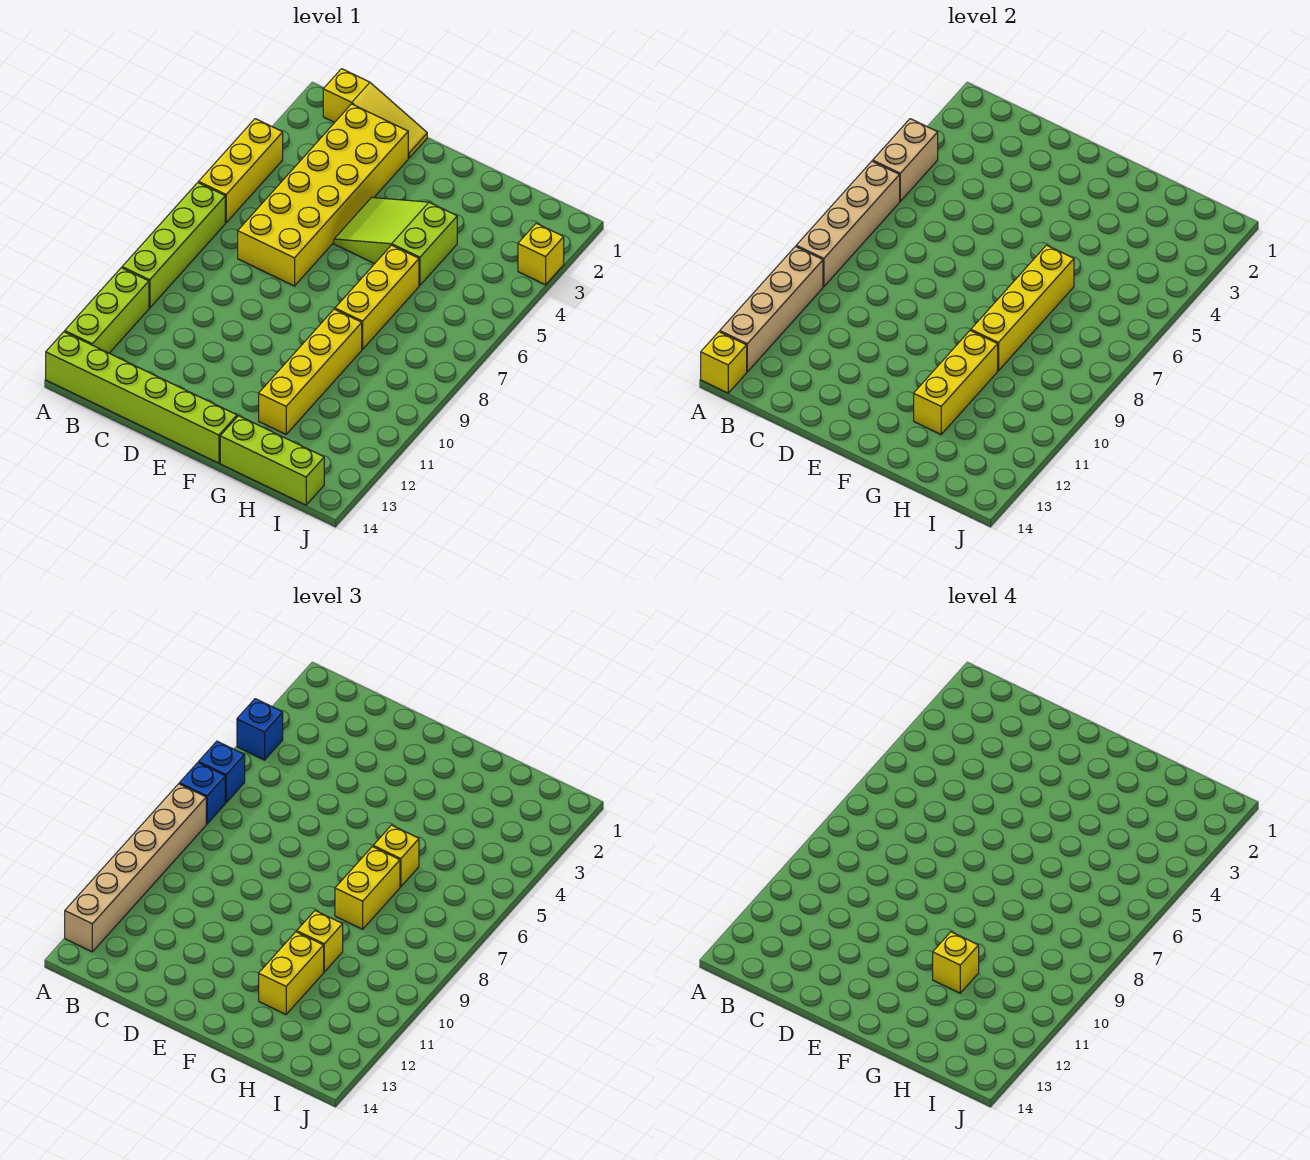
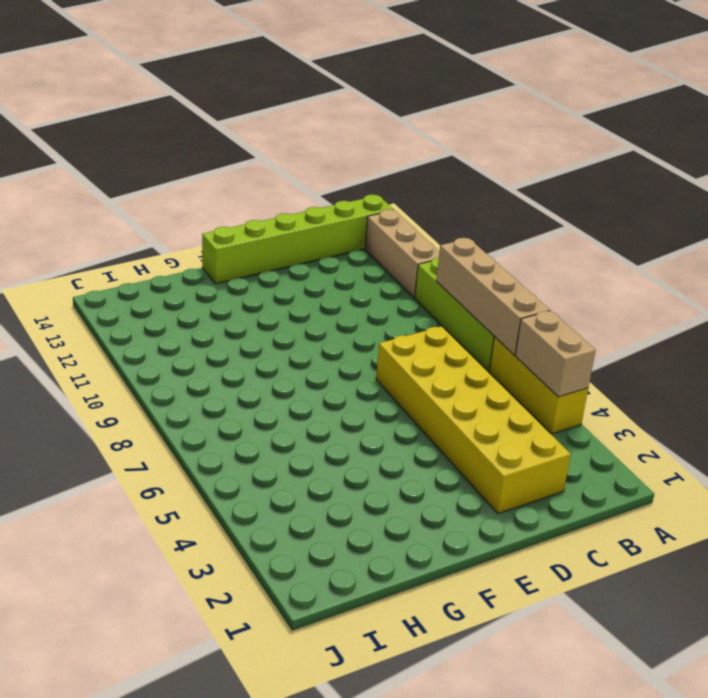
tan 1x3 brick [365,209,440,298] -> lime 1x3 brick [65,268,149,353]
none -> yellow 1x3 slope [323,69,427,158]
none -> lime 2x3 slope [334,197,457,285]
none -> yellow 1x3 brick [335,245,419,349]

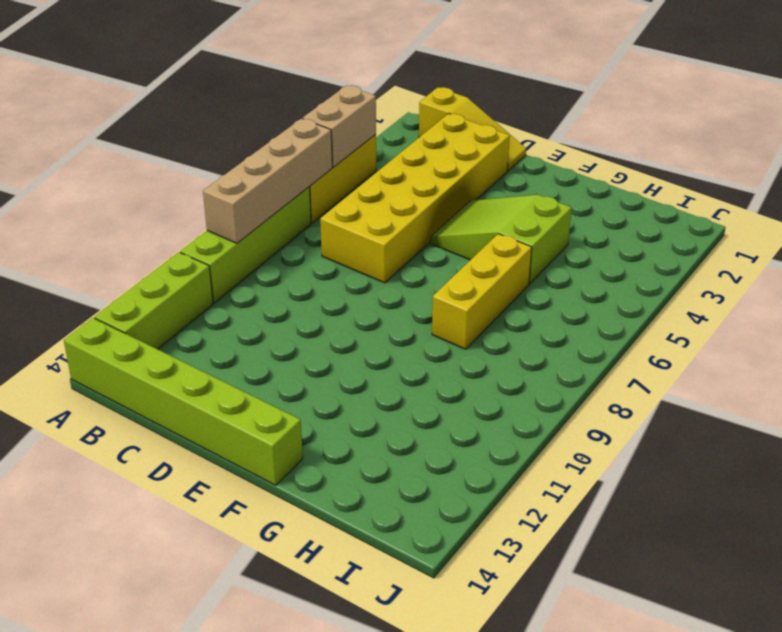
none -> yellow 1x4 brick [259,309,362,434]
none -> lime 1x3 brick [220,416,324,505]
none -> yellow 1x1 brick [518,223,564,285]

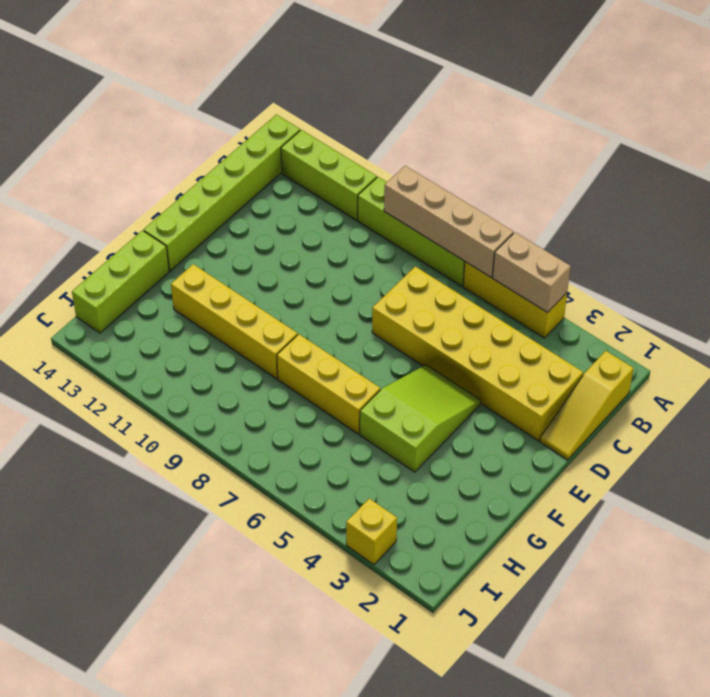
none -> tan 1x4 brick [720,247,823,372]
none -> yellow 1x1 brick [701,332,747,393]
none -> yellow 1x4 brick [971,245,1074,371]

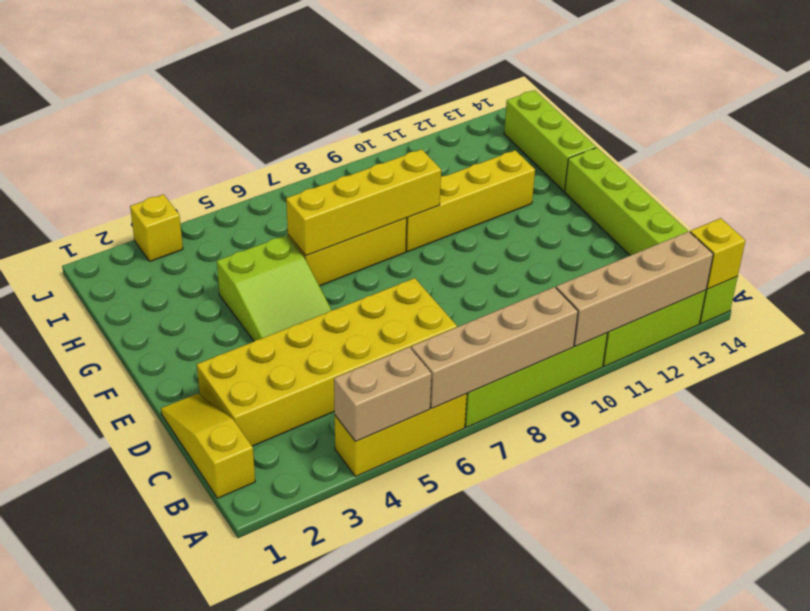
none -> yellow 1x3 brick [914,331,998,434]
none -> blue 1x1 brick [237,699,283,760]
none -> blue 1x1 brick [199,741,245,802]

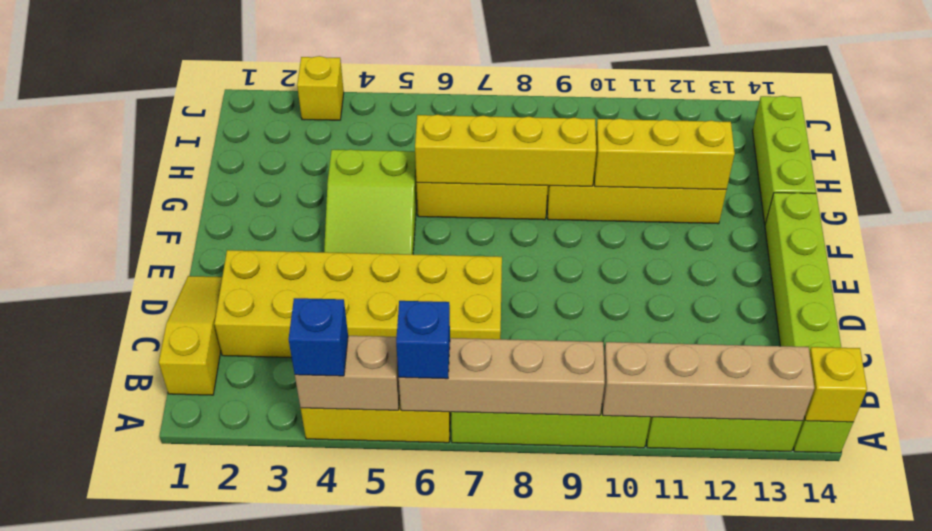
none -> blue 1x1 brick [179,763,225,824]
none -> tan 1x6 brick [65,784,206,952]
none -> yellow 1x1 brick [373,825,419,887]

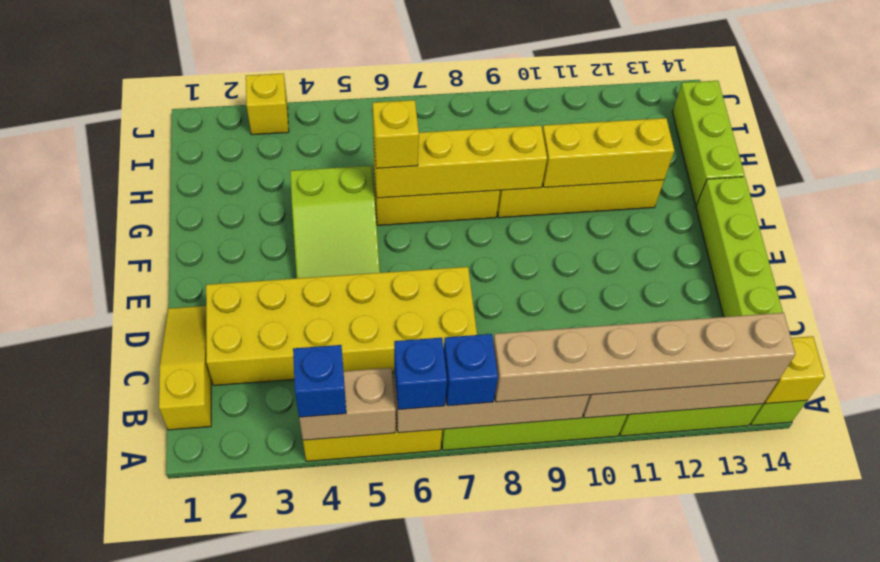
none -> yellow 1x2 brick [335,847,400,929]
none -> yellow 1x1 brick [297,911,343,972]
none -> yellow 1x2 brick [259,932,324,1014]

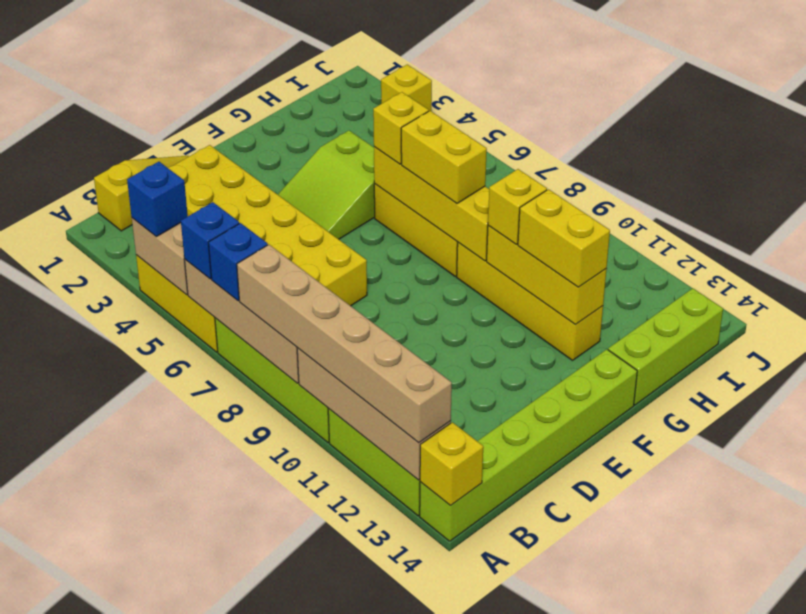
none -> yellow 1x1 brick [933,932,979,993]

